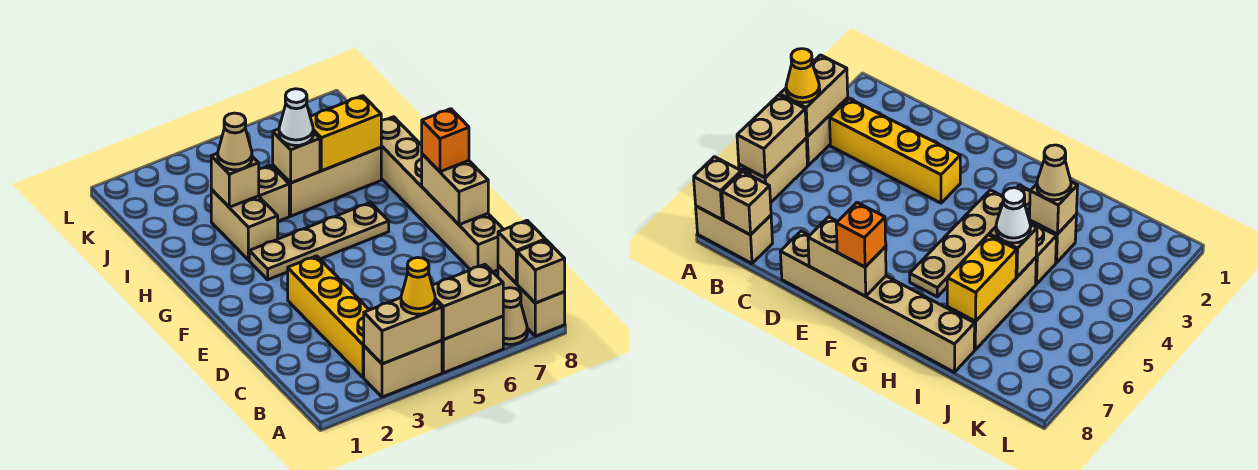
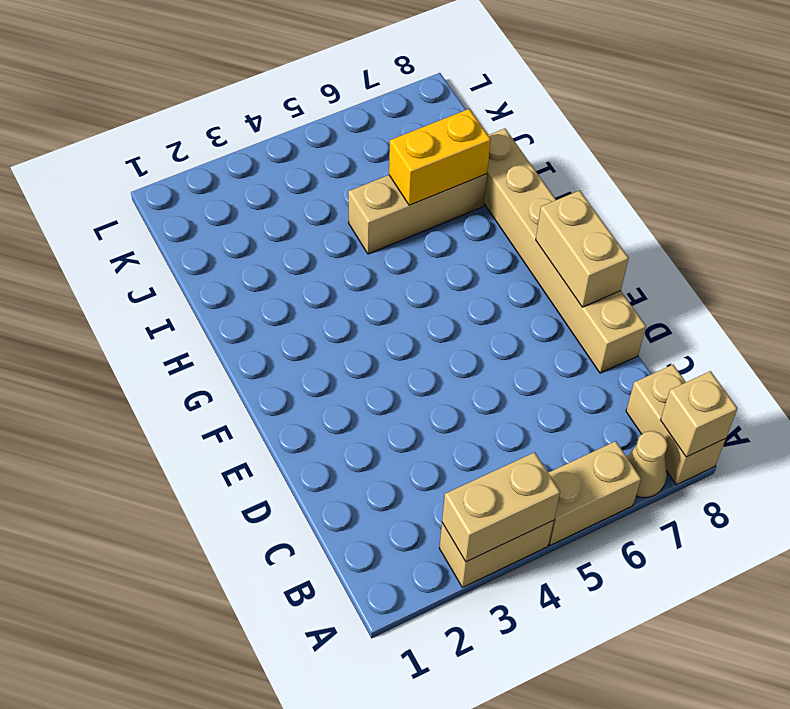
none -> yellow 1x4 brick [288,256,369,378]
none -> tan 1x4 plate [249,202,389,280]
none -> tan 1x2 brick [211,189,278,260]

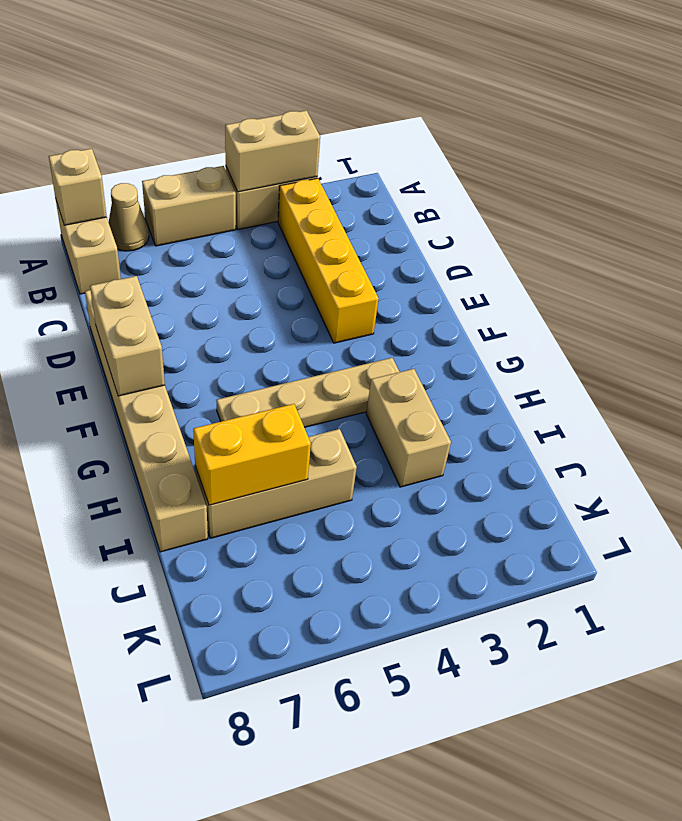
none -> tan 1x1 brick [259,166,289,221]
none -> tan 1x2 brick [432,264,503,340]
none -> tan 1x1 brick [498,220,545,283]

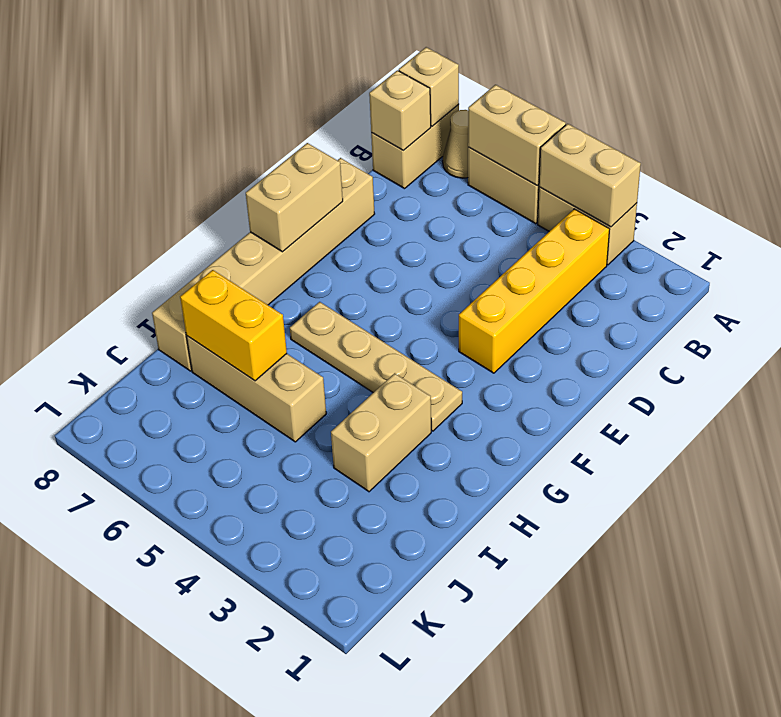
none -> tan 1x1 brick [259,166,289,221]
none -> tan 1x1 brick [211,153,259,207]
none -> tan 1x1 brick [273,129,320,183]

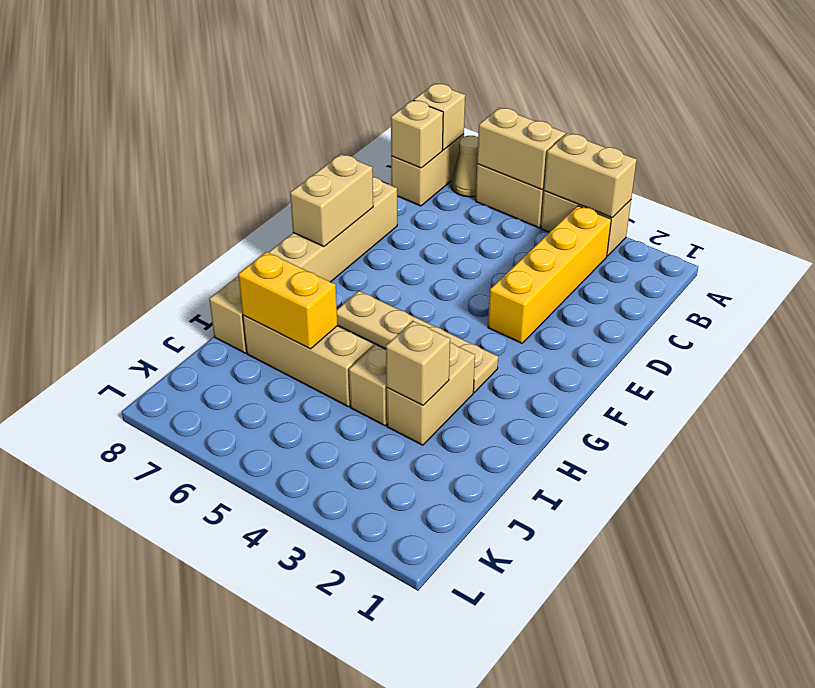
none -> tan 1x1 brick [273,129,320,183]
none -> yellow 1x1 cone [401,258,435,314]
none -> orange 1x1 brick [422,109,469,172]

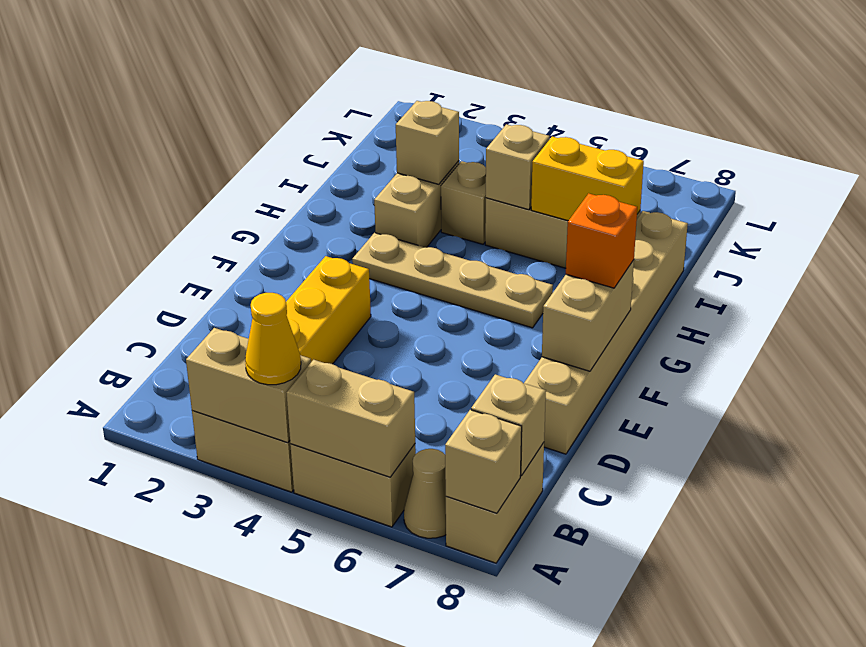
none -> tan 1x1 cone [218,113,252,170]
none -> white 1x1 cone [279,89,313,145]

